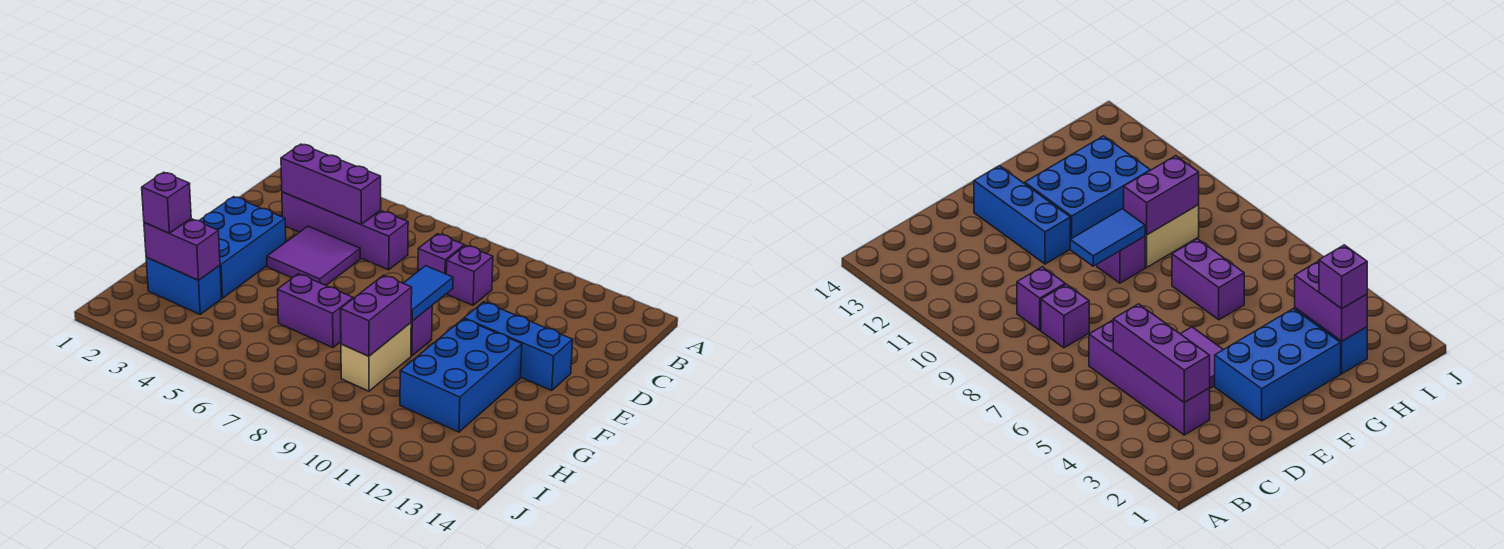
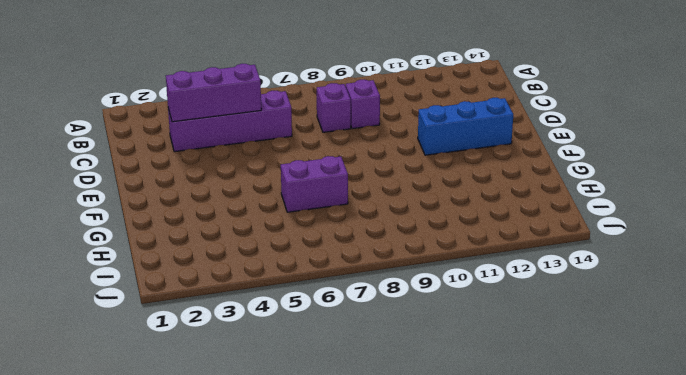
none -> purple 2x2 tile [267,226,360,285]
none -> blue 2x3 brick [199,197,286,298]
none -> purple 1x1 brick [411,306,432,356]

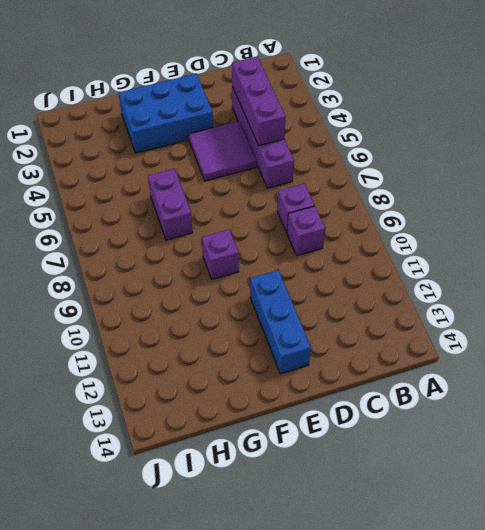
none -> blue 2x3 brick [400,319,522,432]
none -> tan 1x2 brick [341,323,411,391]
none -> blue 1x2 brick [146,257,221,314]

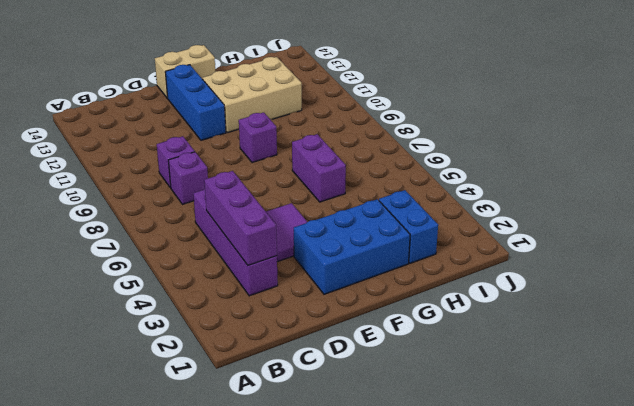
tan 1x2 brick [155,45,216,98] -> tan 1x2 brick moved to [341,323,411,391]
tan 2x3 brick [202,57,302,133] -> blue 2x3 brick [400,319,522,432]
none -> blue 1x2 tile [403,266,453,321]
none -> purple 1x2 brick [341,275,412,356]
none -> purple 1x2 brick [144,219,220,280]

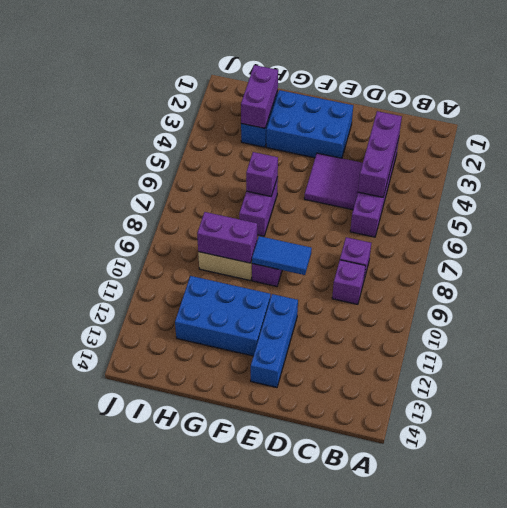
purple 1x1 brick [246,152,278,196] -> purple 1x1 brick moved to [142,172,191,233]

